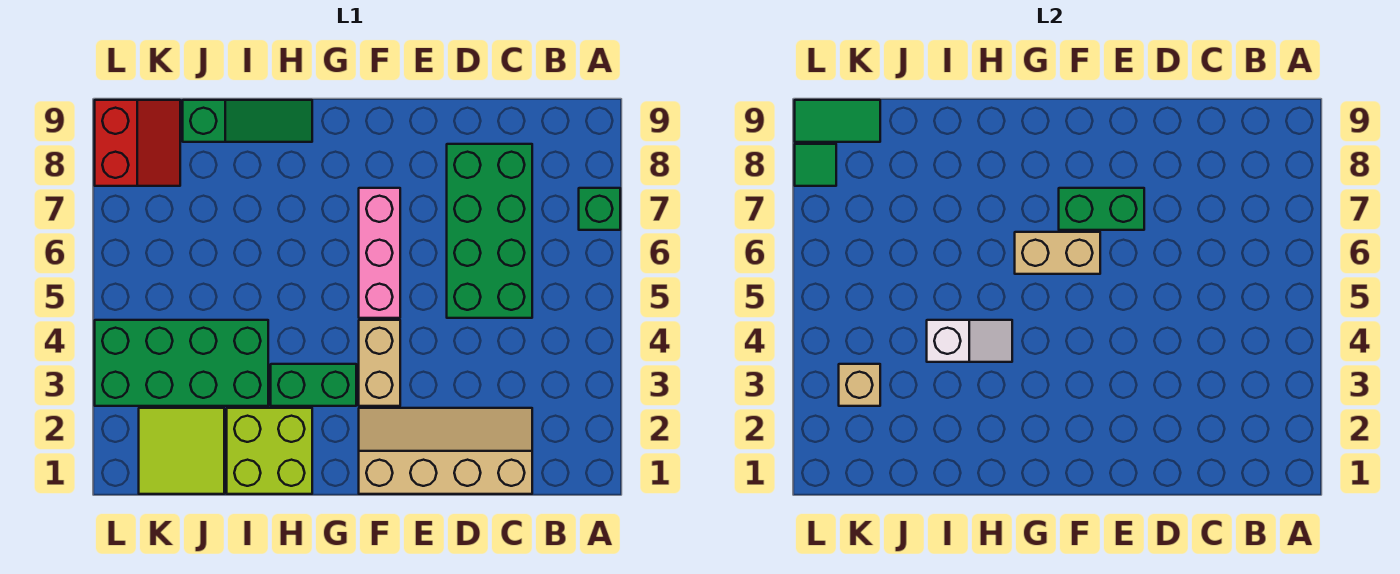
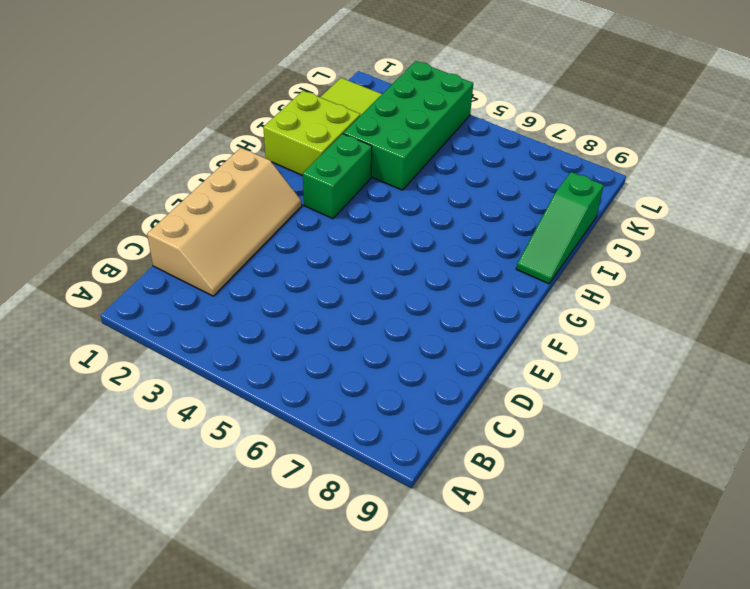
none -> green 1x1 brick [579,188,620,230]
none -> green 2x4 brick [447,144,532,318]
none -> tan 1x2 brick [359,320,400,406]

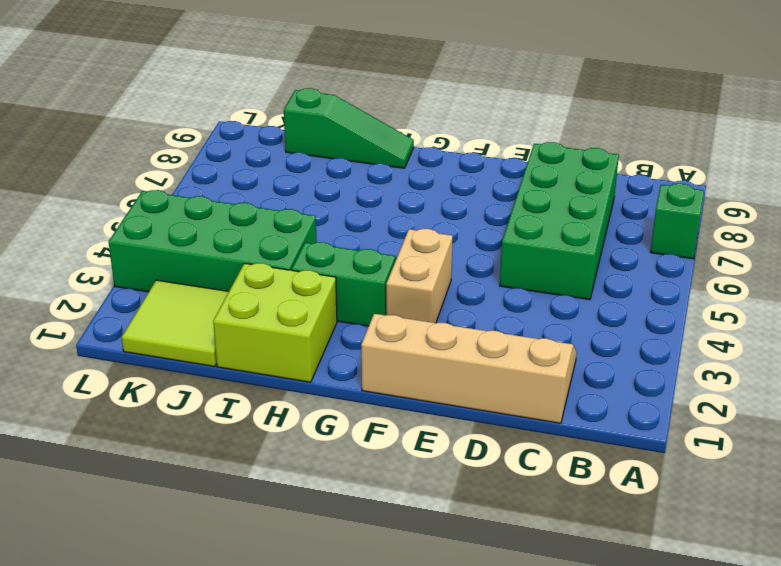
none -> pink 1x3 brick [359,188,400,318]
none -> red 2x2 slope [95,100,180,186]
none -> green 1x2 brick [1059,188,1144,230]

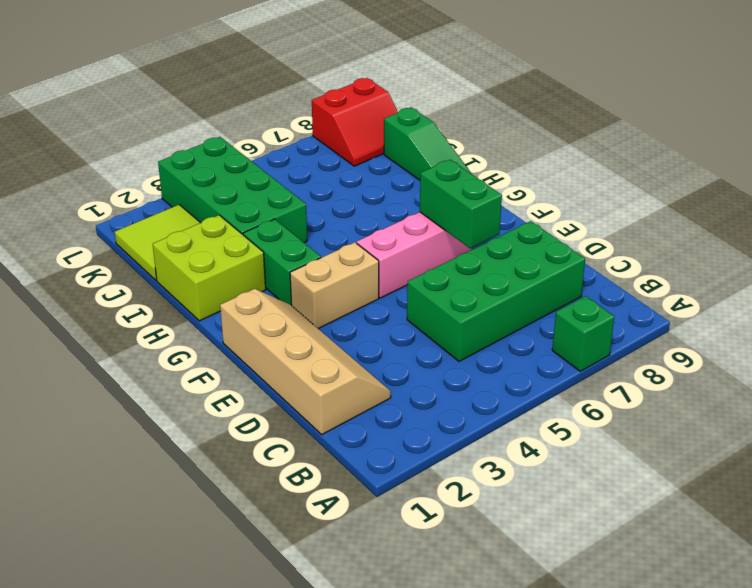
none -> tan 1x2 brick [1015,232,1100,274]
none -> white 1x2 slope [927,320,1012,362]
none -> tan 1x1 brick [839,364,880,406]

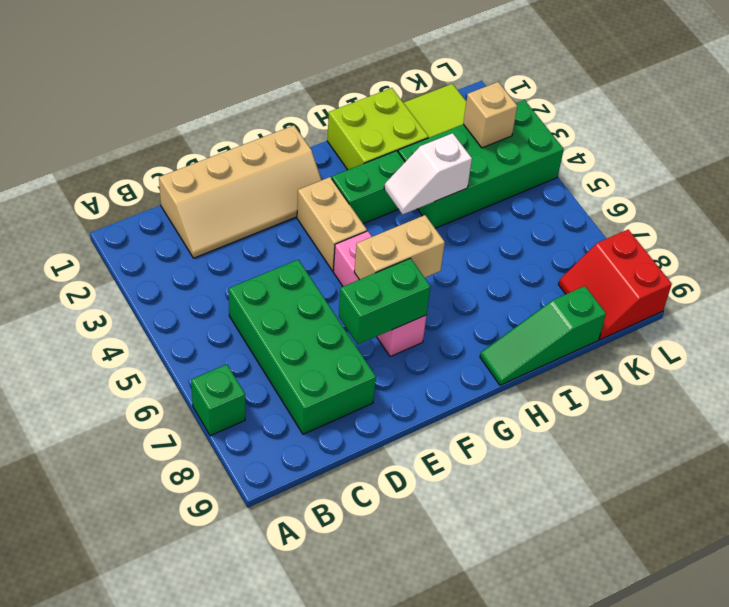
none -> green 1x2 tile [795,100,880,142]
none -> green 1x1 tile [795,144,836,186]

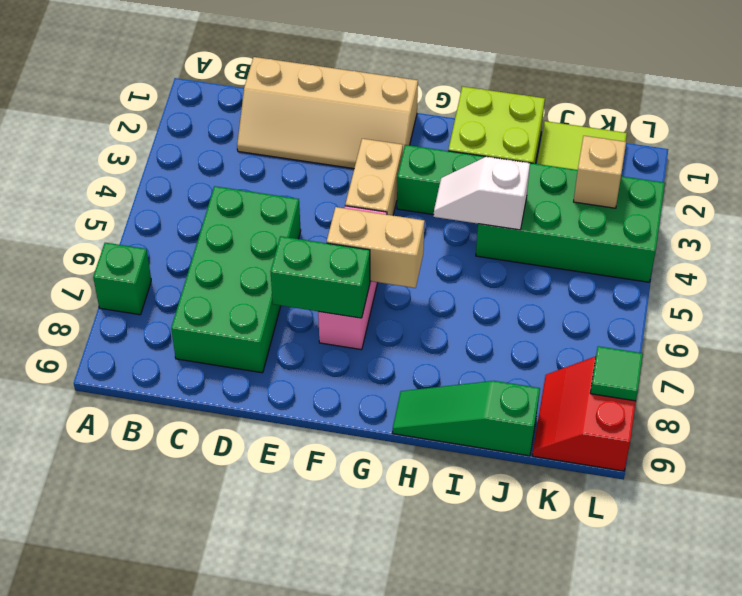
none -> green 1x2 tile [795,100,880,142]

